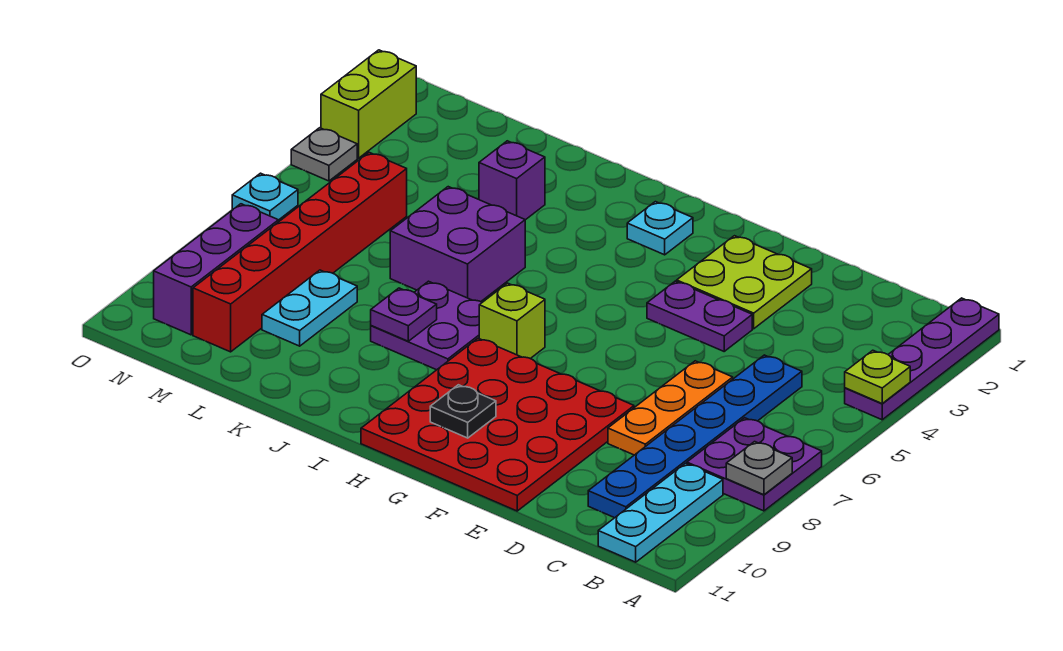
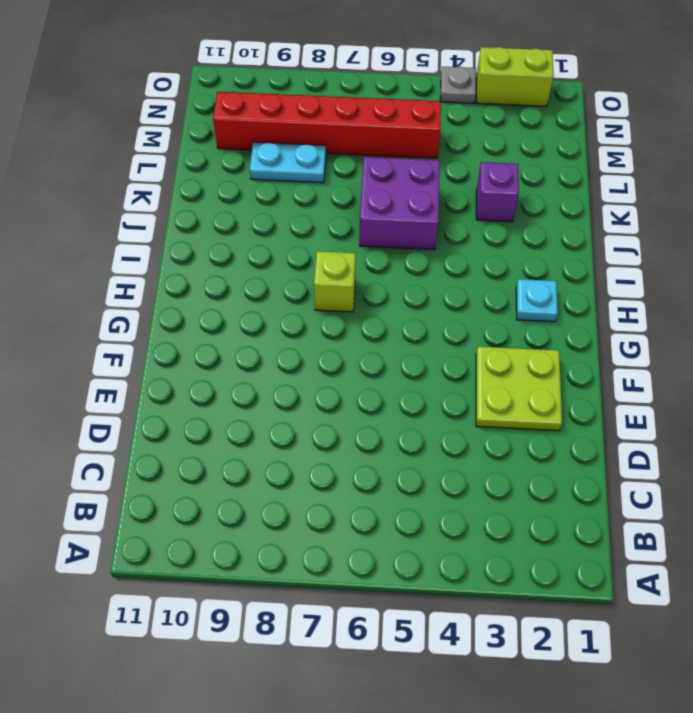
none -> purple 1x4 plate [845,298,999,420]
none -> purple 2x2 plate [687,418,822,511]
none -> cyan 1x3 plate [598,463,723,562]

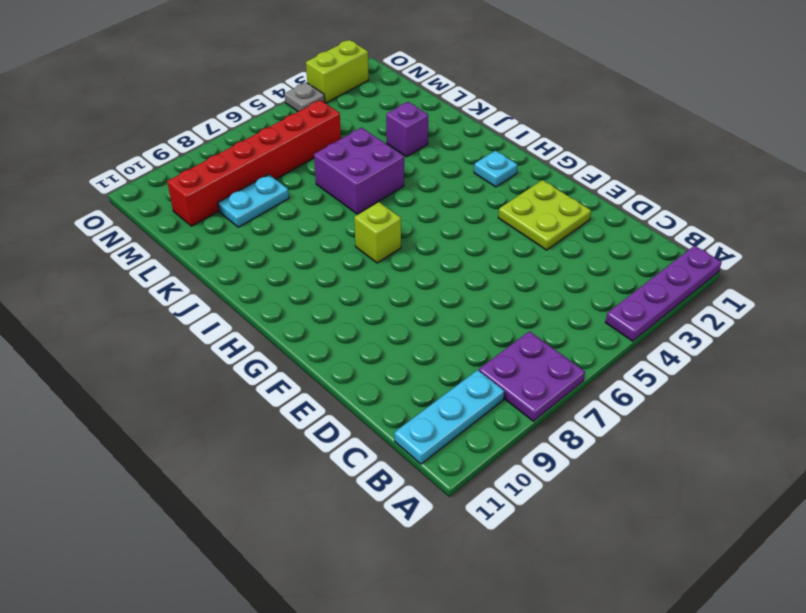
none -> blue 1x6 plate [588,355,802,518]
none -> orange 1x3 plate [608,361,733,455]
none -> purple 1x2 plate [647,281,752,351]

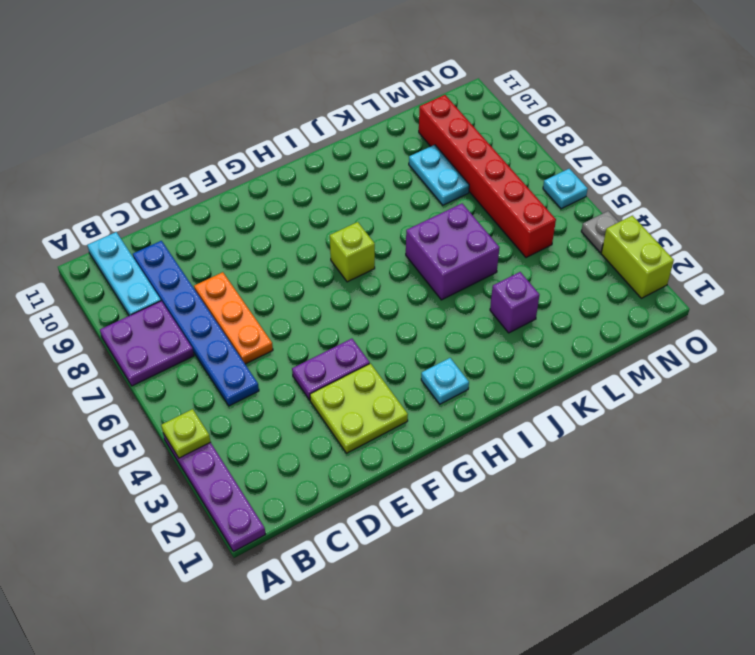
none -> red 4x4 plate [361,338,634,511]
none -> purple 2x2 plate [371,281,482,370]
none -> purple 1x3 brick [154,204,278,335]

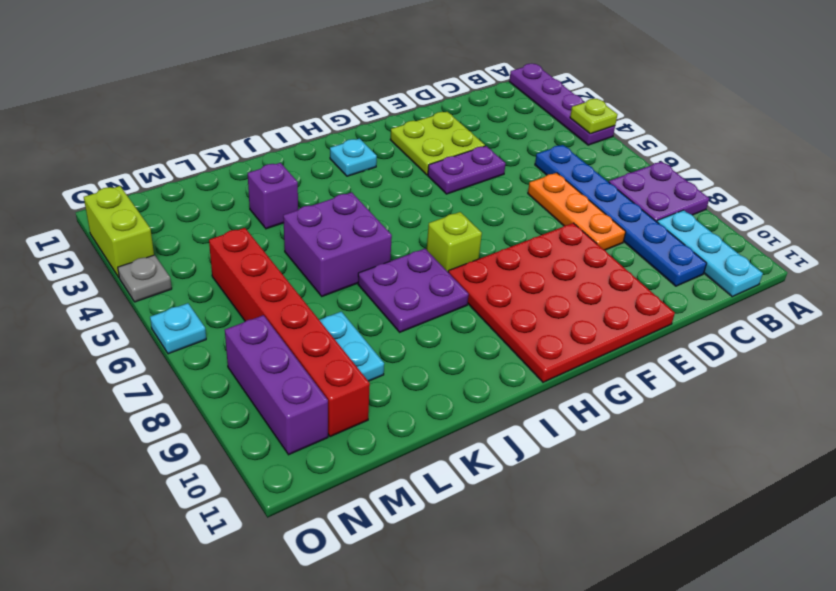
none -> grey 1x1 plate [726,442,792,495]
none -> black 1x1 plate [430,385,496,438]
none -> purple 1x1 plate [371,288,437,341]

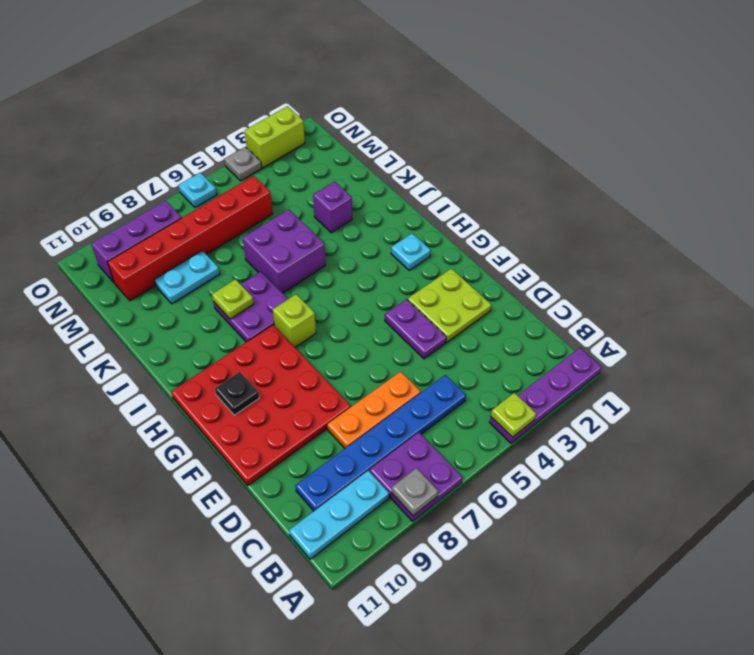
lime 1x1 plate [212,279,254,319] -> purple 1x1 plate [371,288,437,341]

